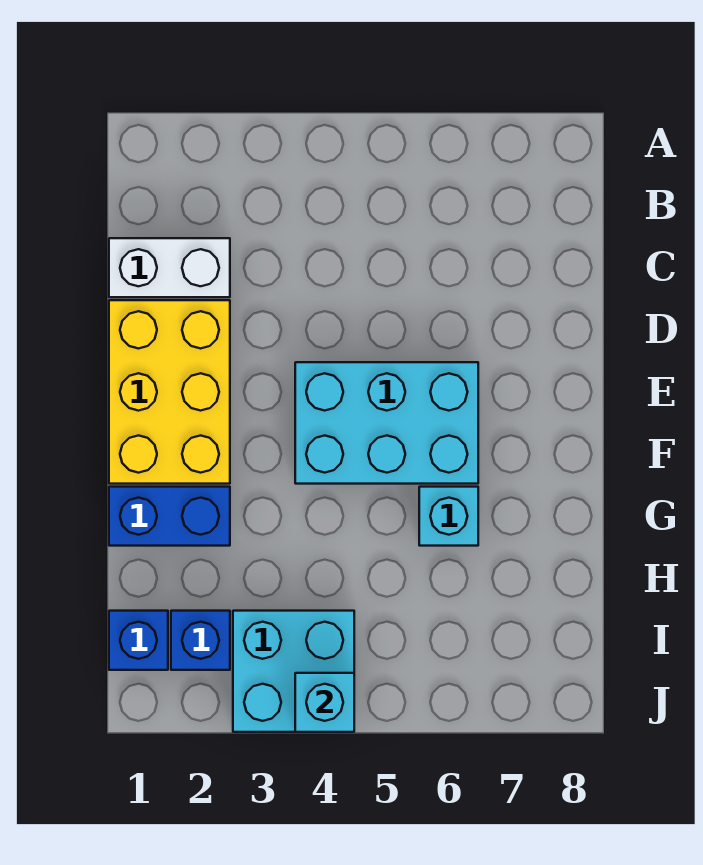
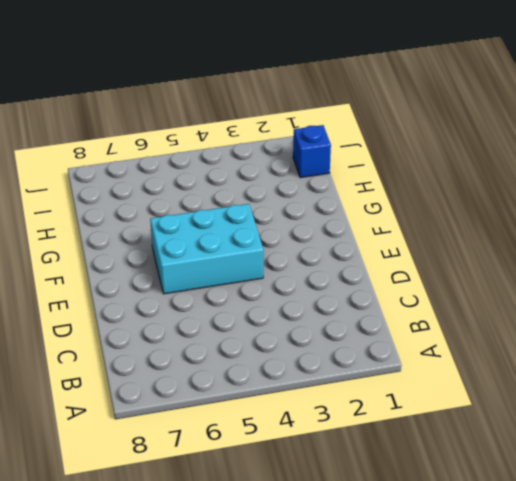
none -> white 1x2 brick [109,238,230,297]
none -> yellow 2x3 brick [109,300,230,484]

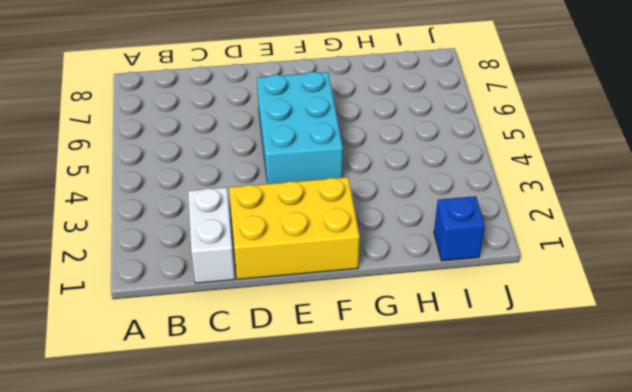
none -> blue 1x2 brick [109,487,230,546]
none -> cyan 1x1 brick [419,487,478,546]

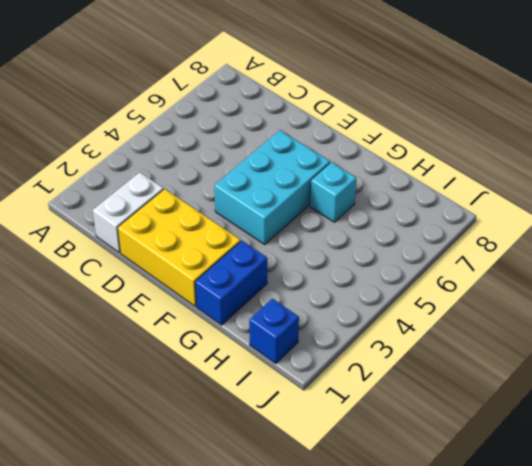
none -> blue 1x1 brick [171,611,230,670]
none -> cyan 2x2 brick [233,611,354,732]

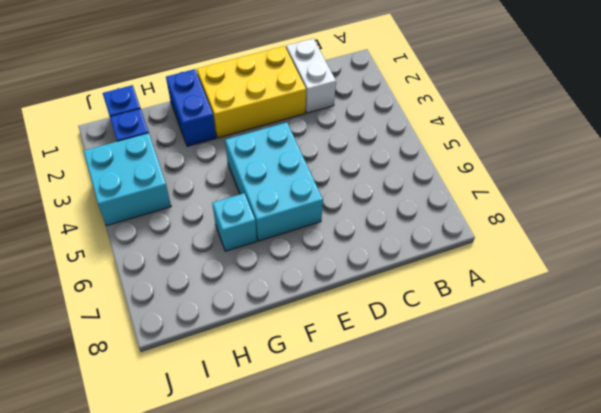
none -> cyan 1x1 brick [295,673,354,732]

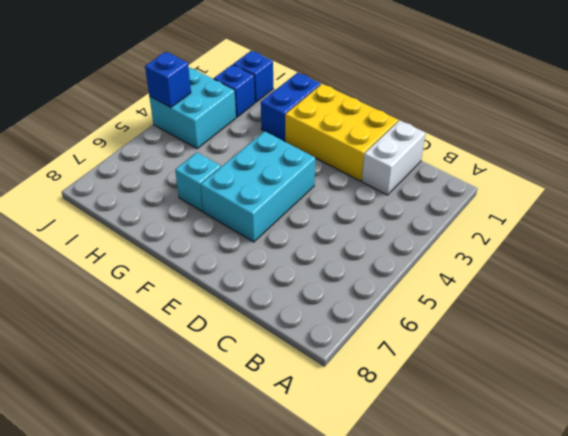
blue 1x1 brick [145,52,191,108] -> cyan 1x1 brick [295,673,354,732]

